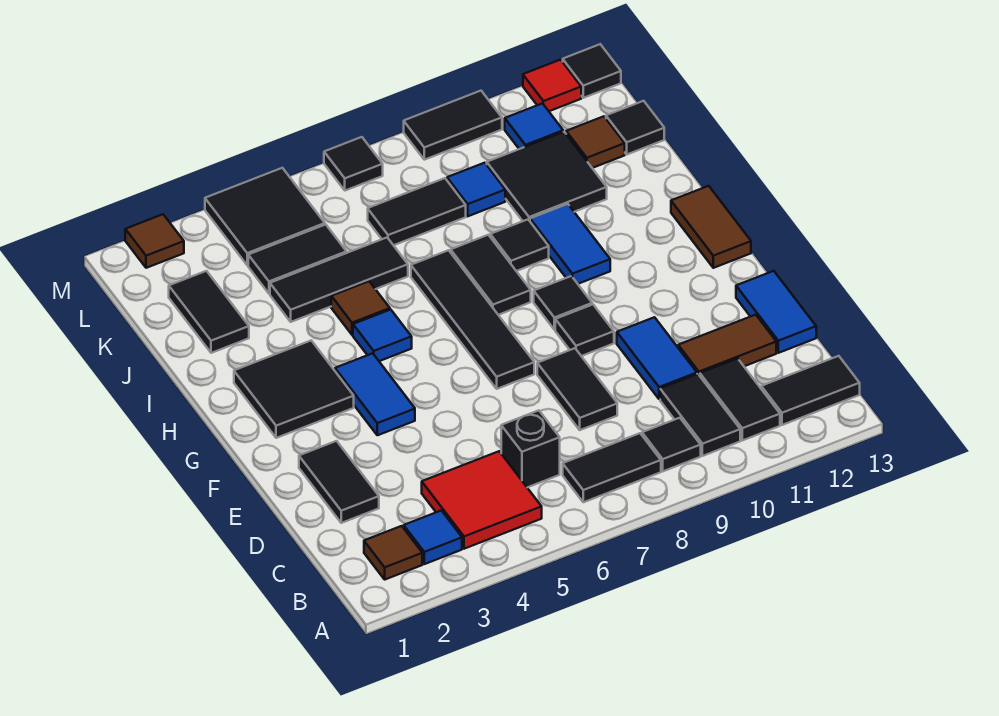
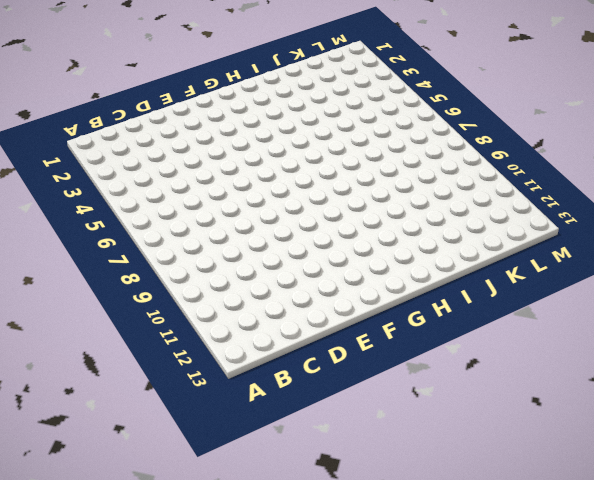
none -> brown 1x1 tile [364,526,422,579]
none -> blue 1x1 tile [404,510,462,564]
none -> red 2x2 tile [422,451,542,549]
none -> black 1x2 tile [563,433,661,502]

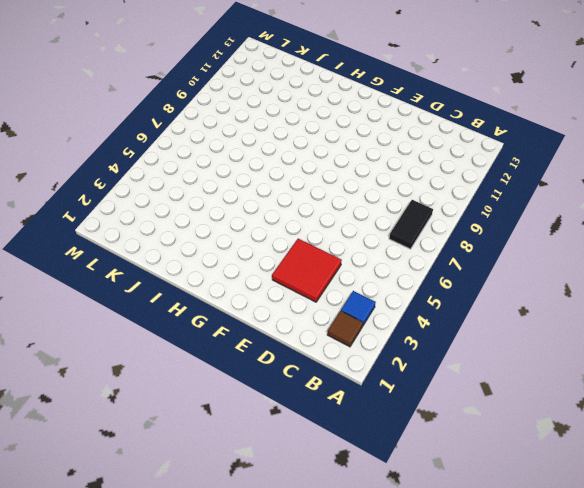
red 2x2 tile [272,239,342,302] -> red 2x2 tile moved to [422,451,542,549]
none -> black 1x1 tile [642,418,701,471]
none -> black 1x2 tile [660,374,740,456]
none -> black 1x2 tile [700,358,780,440]
none -> black 1x2 tile [761,356,860,425]

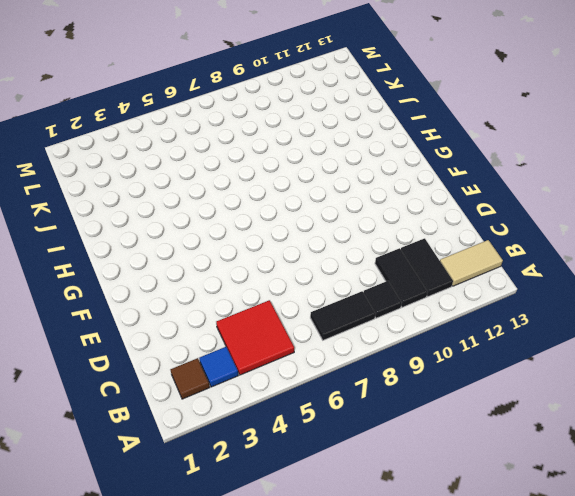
tan 1x2 tile [440,240,503,286] -> black 1x2 tile [761,356,860,425]
none -> black 1x1 brick [501,410,560,487]
none -> black 1x2 tile [299,441,379,523]
none -> black 1x2 tile [537,348,617,430]
none -> blue 1x2 tile [617,317,697,399]

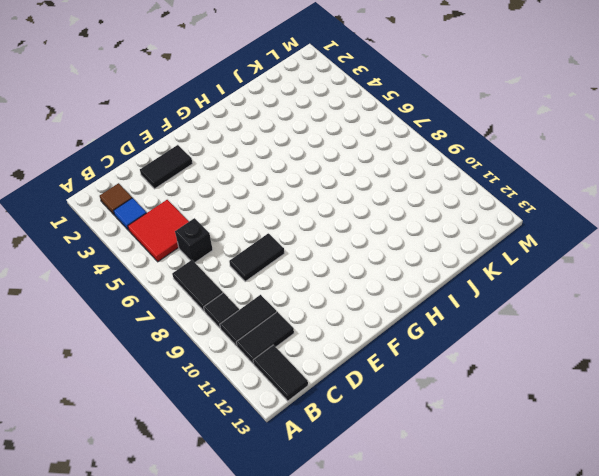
none -> blue 1x2 tile [617,317,697,399]
none -> brown 1x2 tile [678,315,776,376]
none -> blue 1x2 tile [736,271,816,353]
none -> blue 1x2 tile [335,353,415,435]

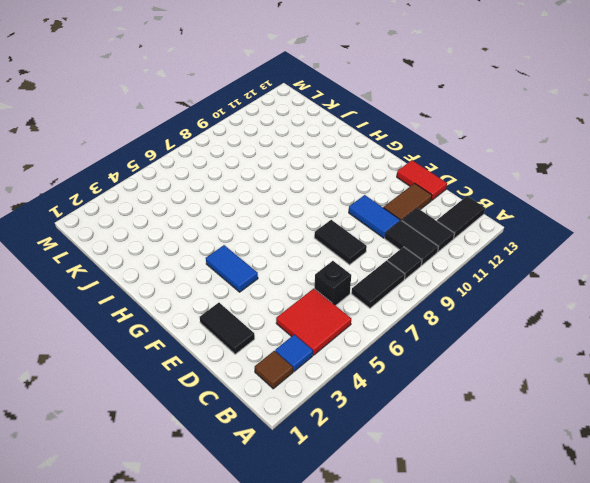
red 1x2 tile [397,160,447,200] -> blue 1x2 tile [736,271,816,353]
none -> black 1x4 tile [411,250,534,389]
none -> black 1x1 tile [555,304,614,356]
none -> black 2x2 tile [234,341,354,438]
none -> black 1x1 tile [534,276,592,330]

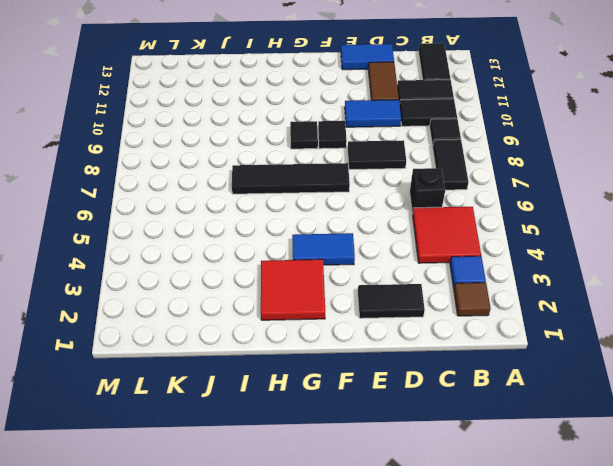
red 2x2 tile [261,259,325,320] -> black 2x2 tile [234,341,354,438]
none -> brown 1x2 tile [671,186,751,268]
none -> blue 1x1 tile [353,310,412,361]
none -> black 1x2 tile [451,235,531,315]
none -> blue 1x2 tile [530,204,610,284]

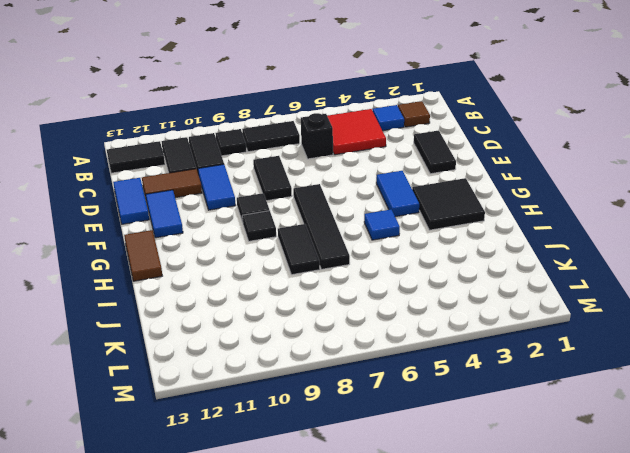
blue 1x2 tile [146,190,183,238] -> blue 1x2 tile moved to [530,204,610,284]
none -> brown 1x1 tile [331,281,390,335]
none -> black 1x1 tile [490,220,549,271]
none -> black 1x2 tile [169,271,249,353]
none -> black 1x3 tile [270,238,408,322]

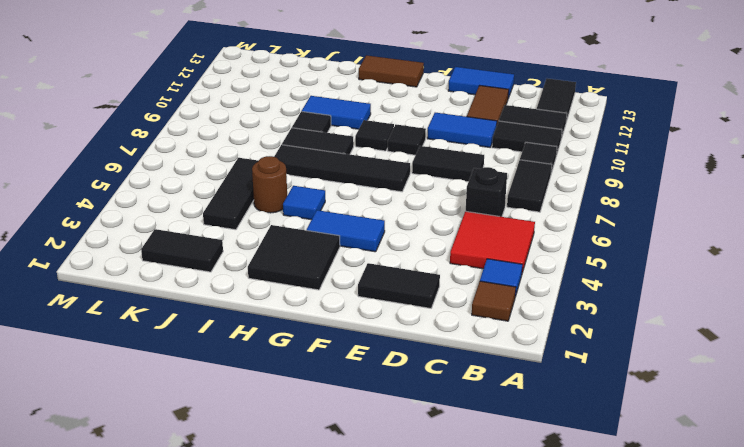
brown 1x1 round brick [252,156,287,213] -> brown 1x1 tile [331,281,390,335]
none -> black 2x2 tile [487,132,607,221]
none -> black 1x2 tile [248,225,346,294]
none -> black 1x2 tile [368,178,466,245]
none -> blue 1x1 tile [447,163,505,216]

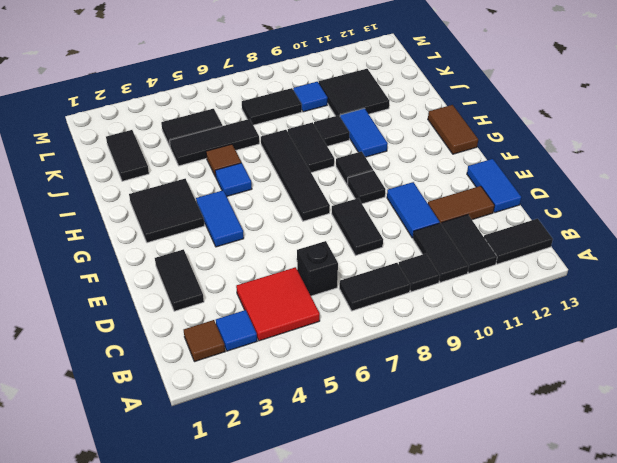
none -> brown 1x1 tile [566,116,625,168]
none -> black 1x1 tile [606,101,664,154]
none -> black 2x2 tile [205,168,325,265]
none -> blue 1x1 tile [505,103,563,149]

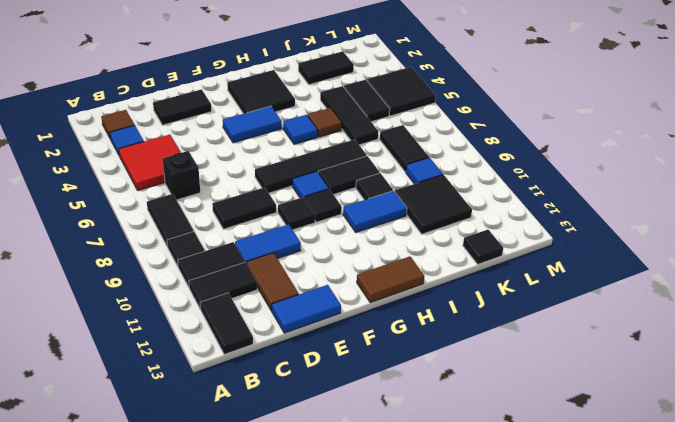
blue 1x1 tile [292,171,329,199] -> blue 1x1 tile moved to [505,103,563,149]
none -> brown 1x1 tile [566,116,625,168]
none -> brown 1x1 tile [125,214,184,268]
none -> black 1x1 tile [324,137,383,191]
none -> black 1x2 tile [404,91,502,160]

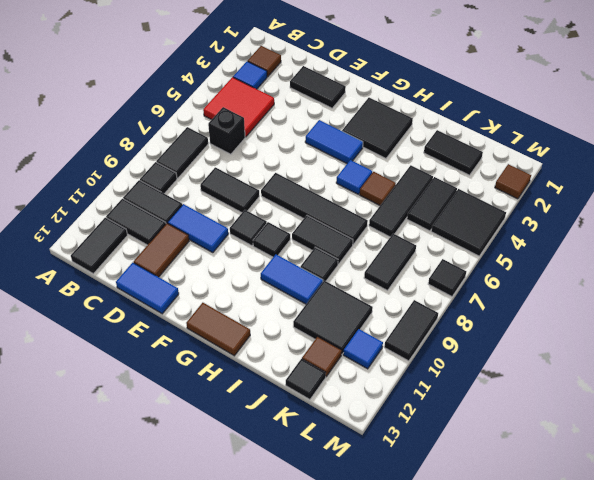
none -> blue 1x1 tile [447,163,505,216]
none -> red 1x1 tile [523,60,581,111]
none -> black 1x1 tile [563,44,621,98]

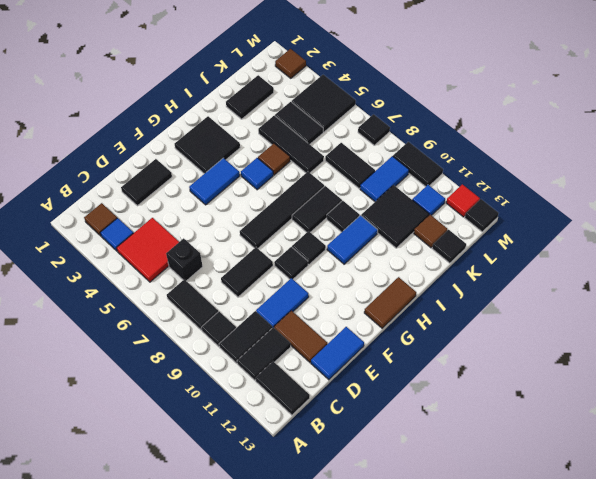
blue 1x2 tile [360,156,409,202] -> blue 1x1 tile [447,163,505,216]

